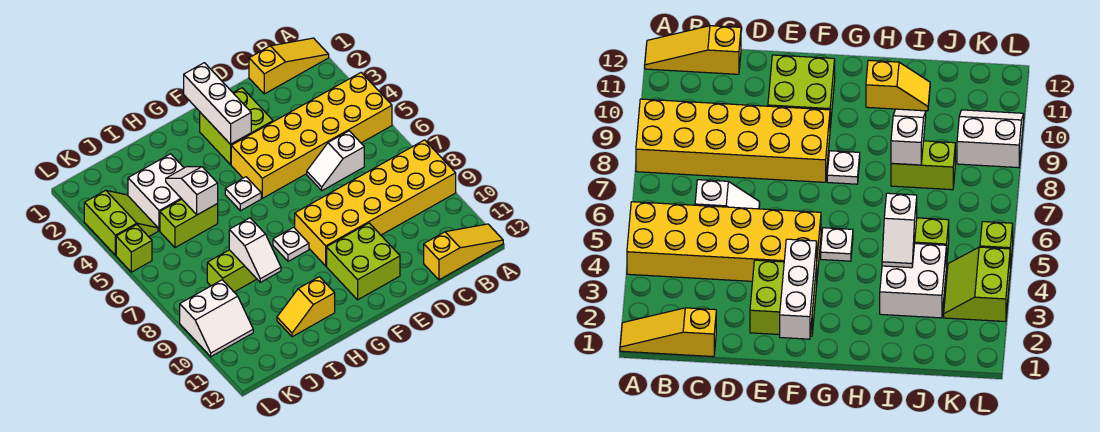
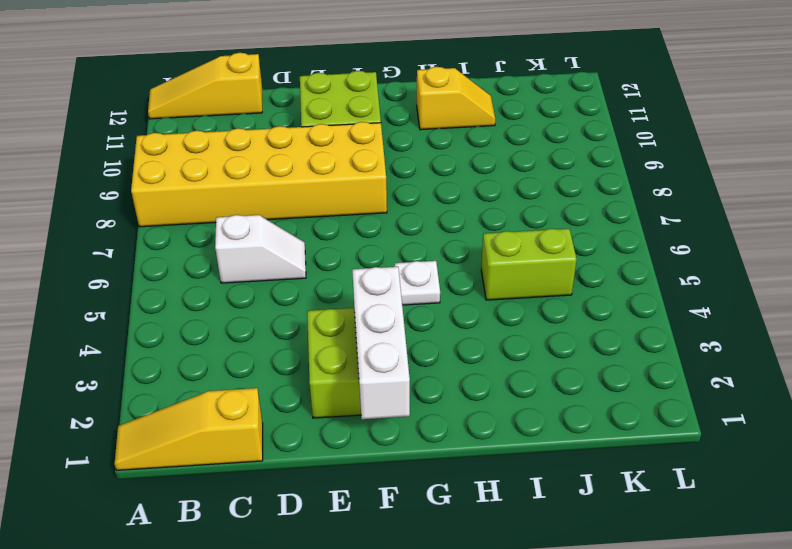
none -> yellow 2x6 brick [231,73,392,198]
none -> white 1x1 plate [273,227,309,261]
none -> white 2x2 brick [128,154,184,231]

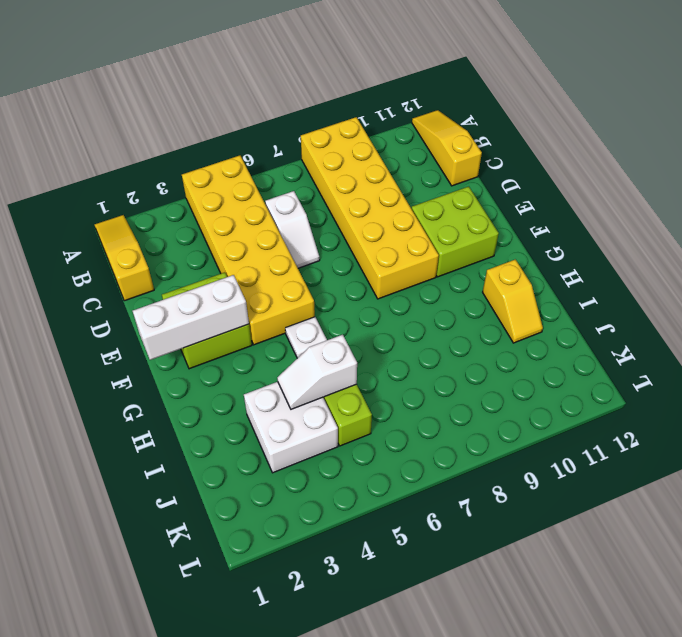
none -> white 1x1 plate [273,227,309,261]
none -> lime 1x2 brick [207,250,256,292]
none -> lime 2x2 slope [84,190,158,255]

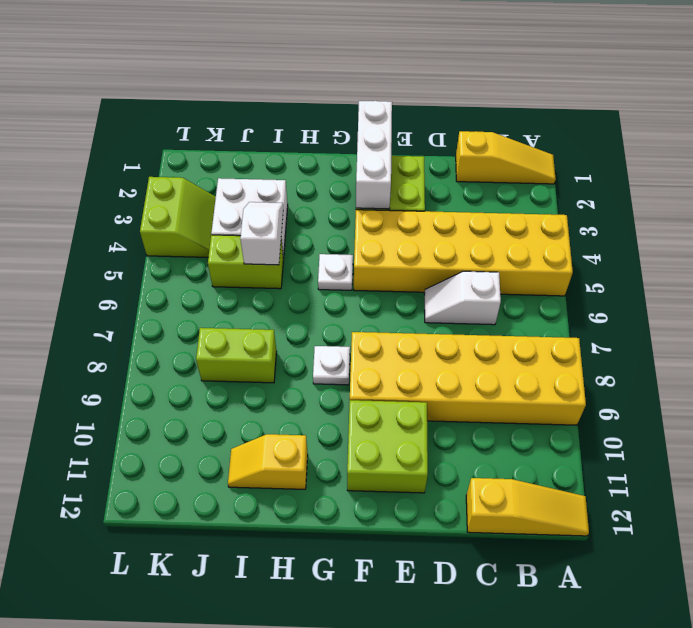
none -> white 2x2 slope [180,280,253,357]
none -> lime 1x1 brick [116,225,152,272]
none -> white 1x2 slope [229,218,281,282]

